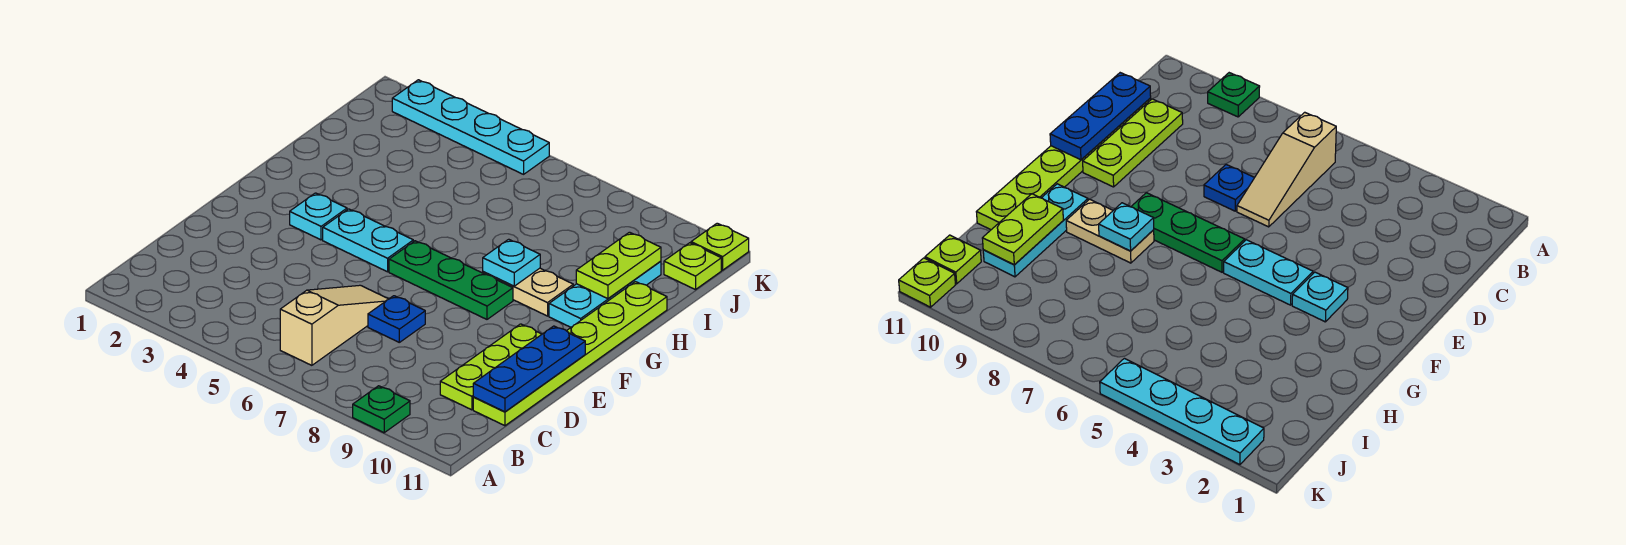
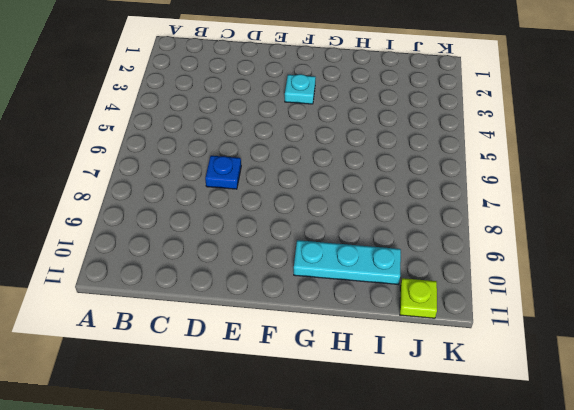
none -> green 1x1 plate [353,386,410,433]
none -> tan 1x3 slope [280,285,388,365]
none -> lime 1x3 plate [440,324,542,410]

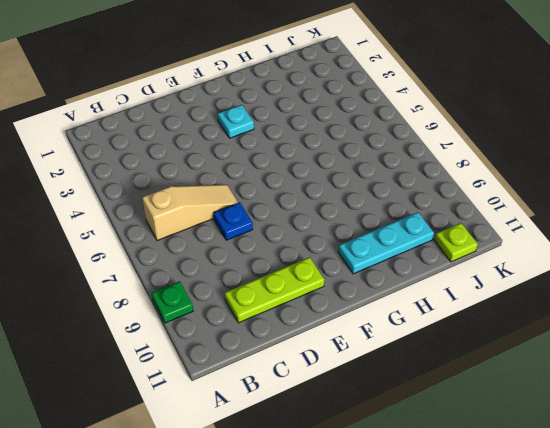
none -> lime 1x6 plate [473,282,667,426]
none -> cyan 1x2 plate [323,209,413,272]
none -> green 1x3 plate [389,241,513,319]

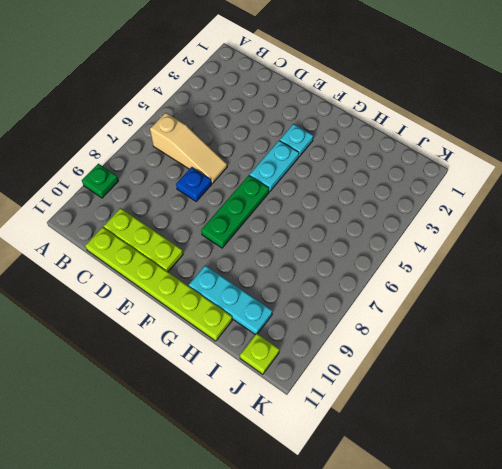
none -> tan 1x2 plate [483,268,573,316]
none -> cyan 1x4 plate [392,80,549,174]
none -> lime 1x1 plate [691,223,749,270]

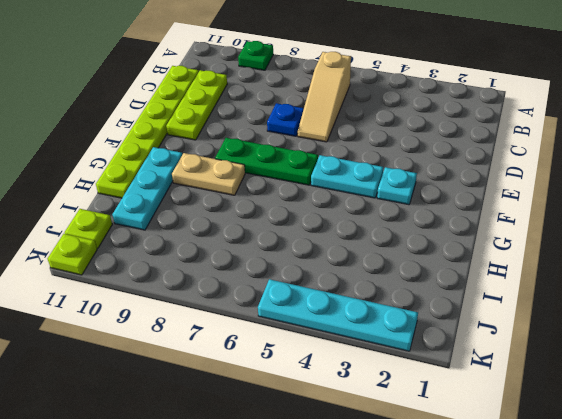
none -> blue 1x3 plate [473,326,585,412]
none -> cyan 1x1 plate [483,239,540,286]
none -> lime 1x2 plate [576,232,661,299]

